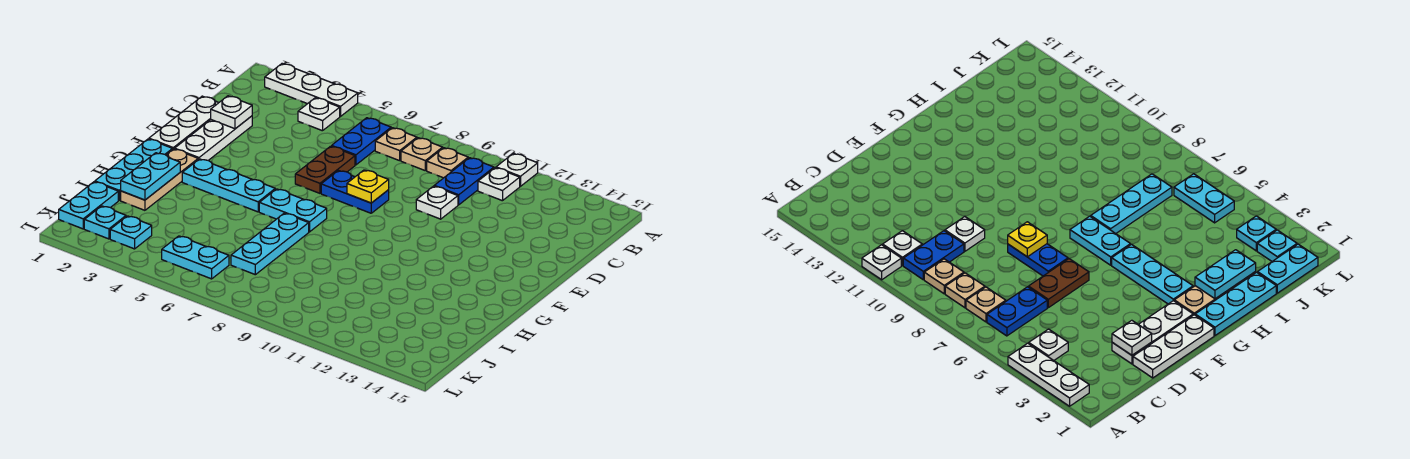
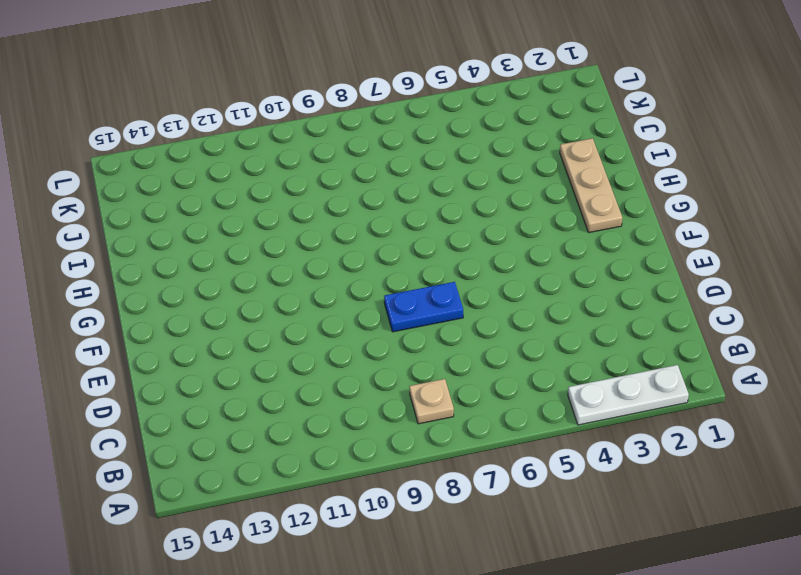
none -> white 1x1 plate [496,153,538,186]
none -> white 1x1 plate [298,98,340,131]
none -> blue 1x2 plate [332,118,391,165]

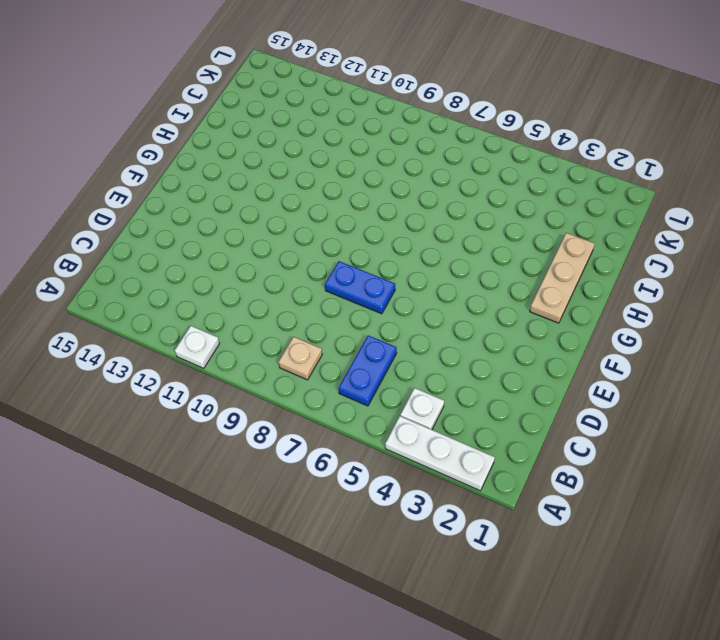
none -> tan 1x1 plate [375,128,417,161]
none -> tan 1x1 plate [427,148,468,178]
none -> blue 1x2 plate [435,158,494,205]

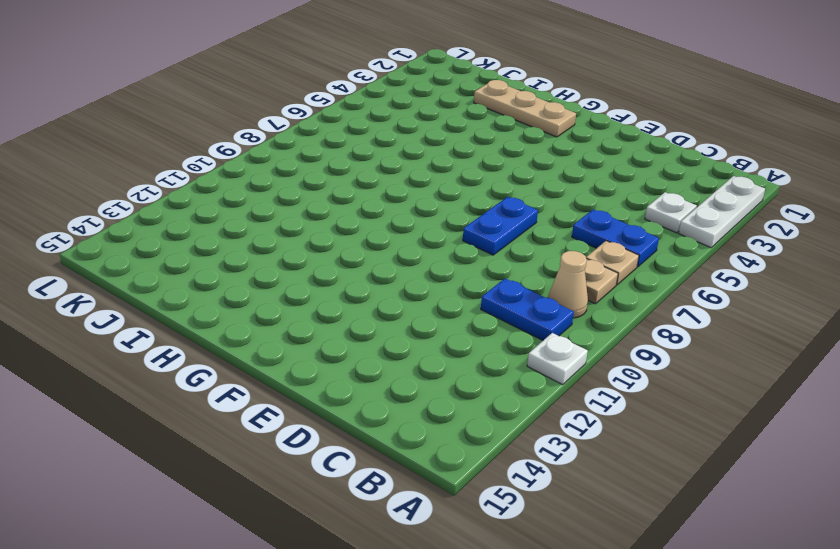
tan 1x1 cone [548,251,588,318] -> tan 1x1 plate [427,148,468,178]
none -> white 1x1 plate [478,168,520,201]
none -> white 1x3 plate [149,96,219,149]
none -> white 1x3 plate [175,116,252,160]

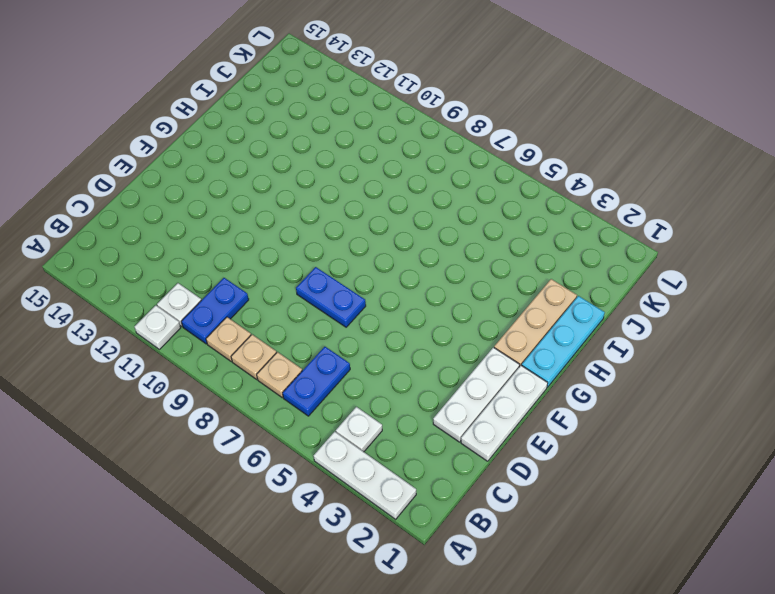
none -> brown 1x2 plate [295,146,355,193]
none -> white 1x1 plate [416,186,458,219]
none -> cyan 1x3 plate [182,159,275,212]

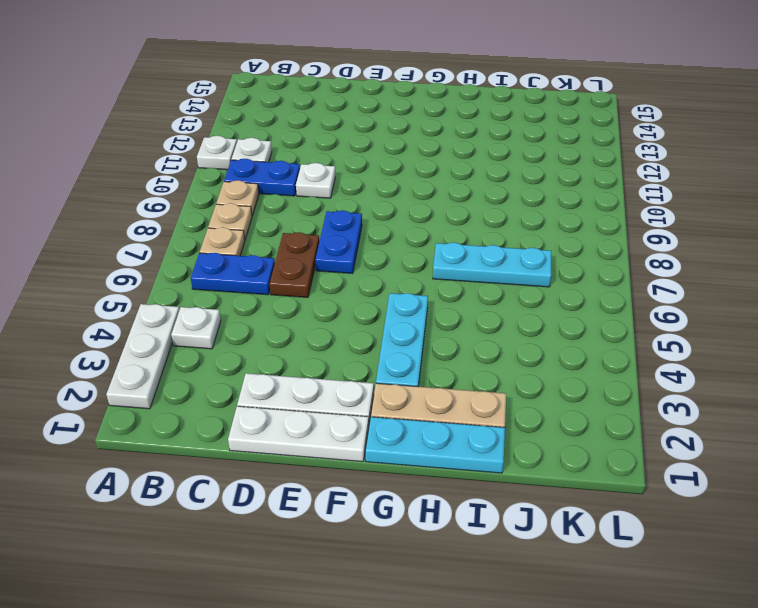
brown 1x2 plate [270,232,319,297] -> brown 1x2 plate turned to [295,146,355,193]
none -> cyan 1x2 plate [259,189,327,232]
none -> cyan 1x2 plate [59,182,118,229]
none -> cyan 1x1 plate [84,206,126,239]

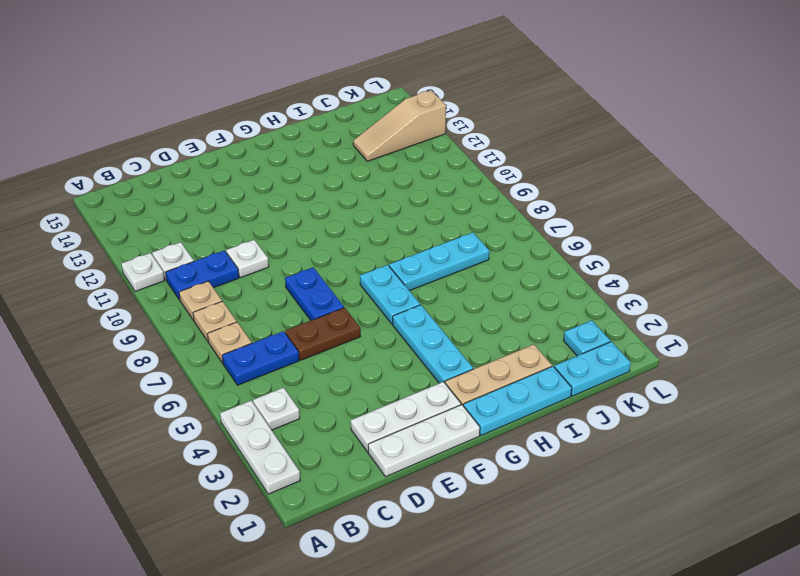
tan 1x3 slope [353,90,446,161] -> none
none -> cyan 1x1 plate [110,216,152,249]
none -> cyan 1x2 plate [162,236,229,279]
none -> white 1x1 plate [211,96,252,129]

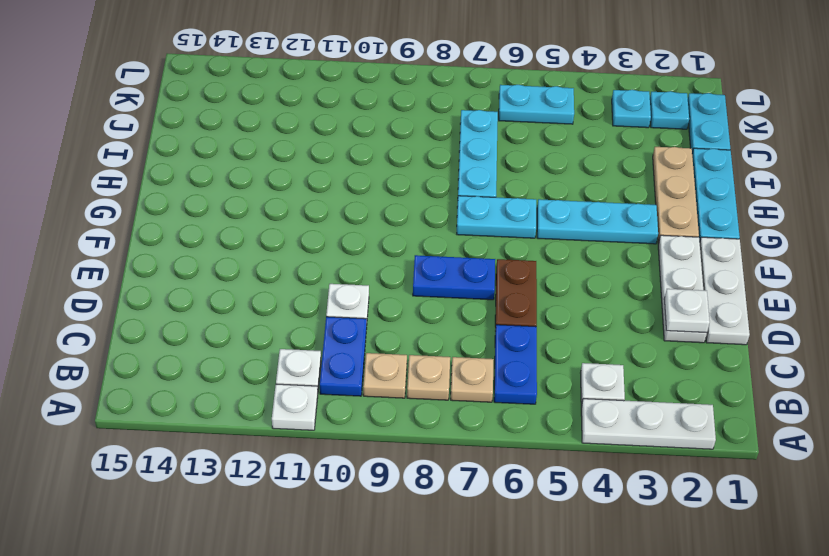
none -> yellow 1x1 plate [347,170,389,203]
none -> cyan 1x2 plate [121,153,180,200]

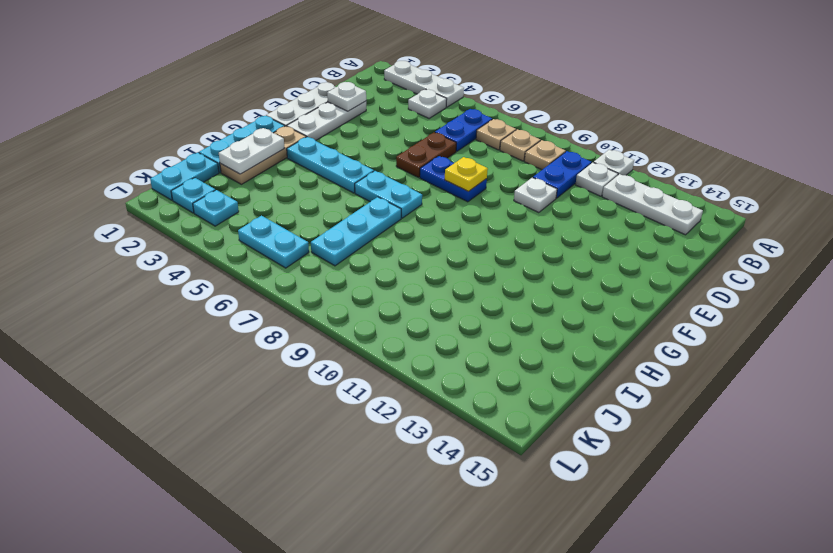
white 1x3 plate [602,174,703,235] -> none
white 1x2 plate [219,128,284,174] -> cyan 1x2 plate [121,153,180,200]

